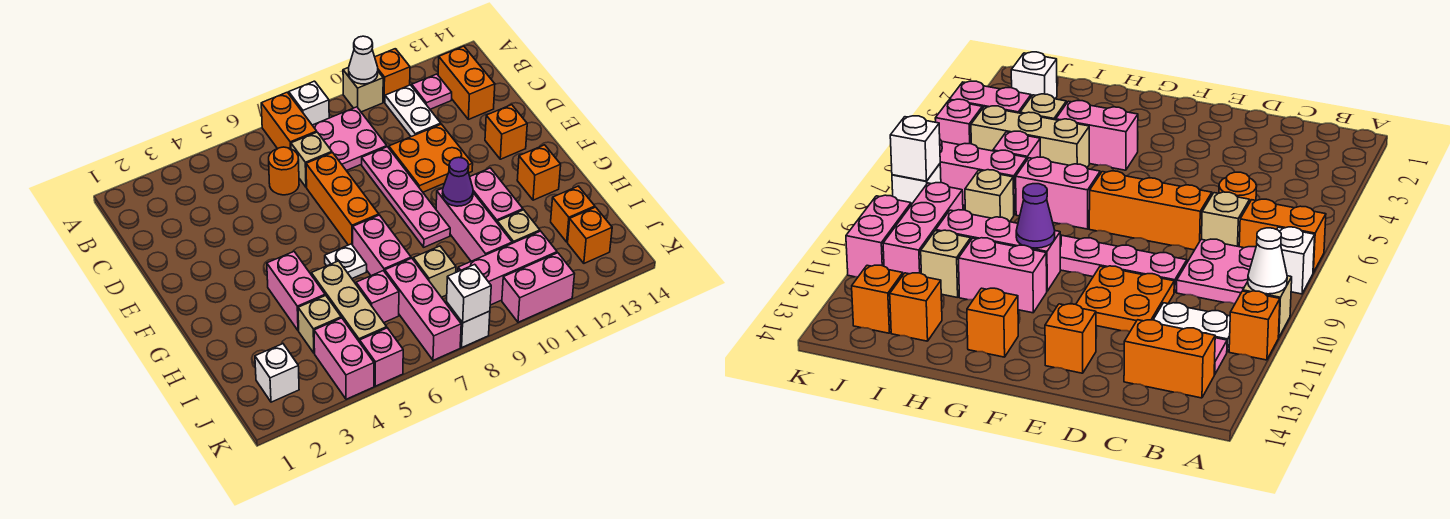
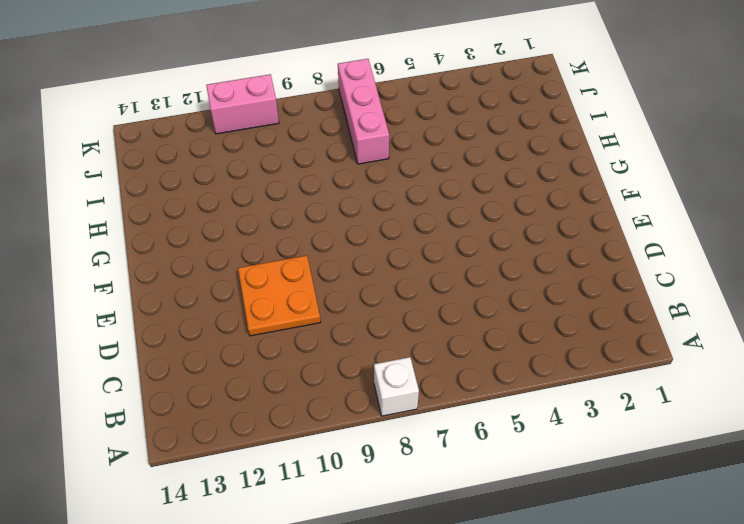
none -> orange 1x2 brick [261,92,317,149]
none -> tan 1x1 brick [343,67,383,112]
none -> orange 1x1 brick [375,49,410,102]
none -> pink 2x2 plate [312,107,387,171]

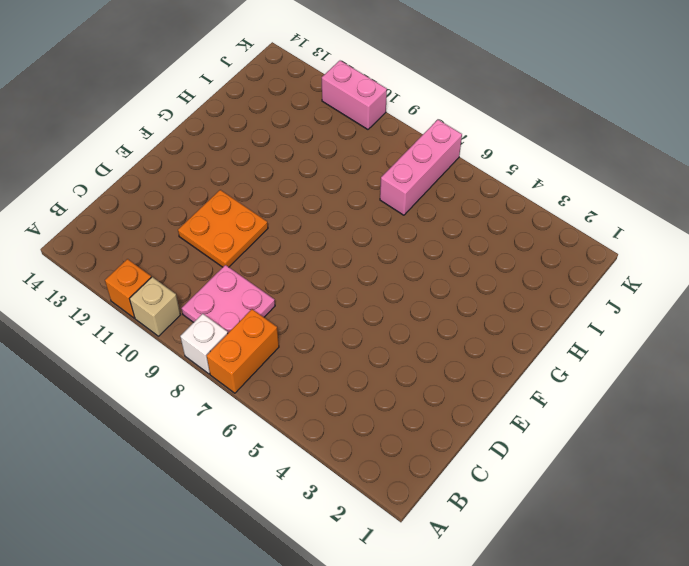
none -> white 1x2 plate [385,85,441,137]
none -> pink 1x1 plate [412,74,452,109]
none -> orange 1x2 brick [438,46,495,119]
none -> orange 1x1 round brick [269,147,299,195]

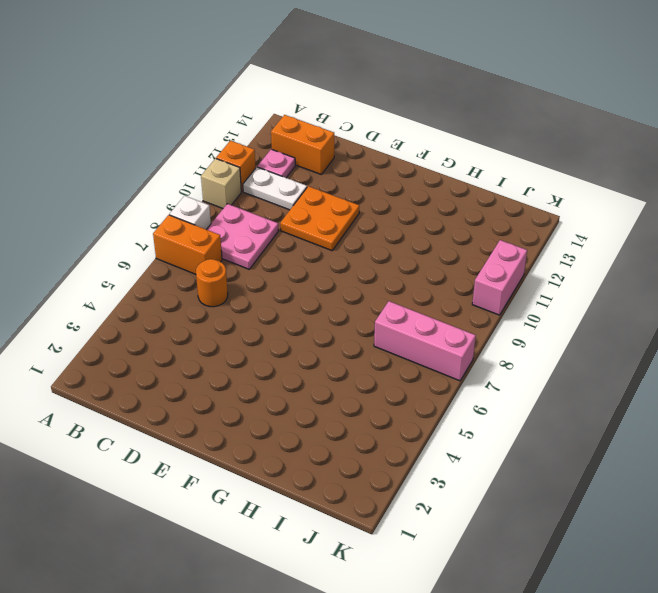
none -> tan 1x1 brick [291,132,332,187]
none -> orange 1x3 brick [306,153,379,245]
none -> pink 1x4 plate [362,147,450,247]
none -> orange 1x1 brick [485,105,527,159]

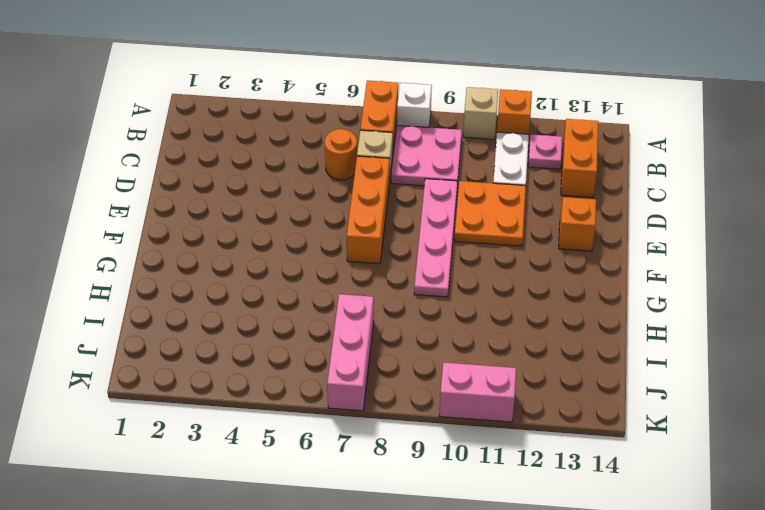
none -> pink 1x2 brick [267,252,325,331]
none -> white 1x1 plate [325,244,367,278]
none -> pink 1x2 brick [353,215,411,276]
none -> pink 1x3 brick [436,188,512,261]

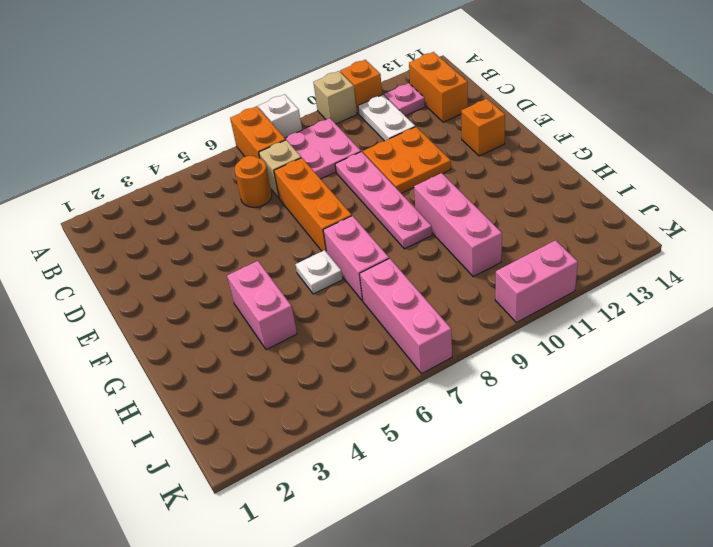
none -> pink 1x2 brick [470,168,523,222]
none -> orange 1x1 brick [517,145,561,200]
none -> tan 1x3 brick [311,261,387,342]
none -> tan 1x1 brick [298,296,341,353]

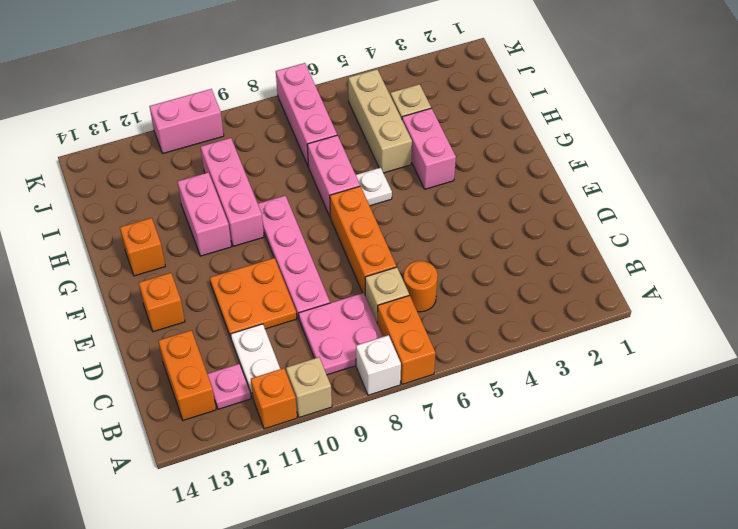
none -> pink 1x1 brick [356,271,399,322]
none -> tan 1x1 brick [413,246,456,297]
none -> tan 1x1 brick [497,210,540,243]
none -> orange 1x1 brick [551,186,595,242]

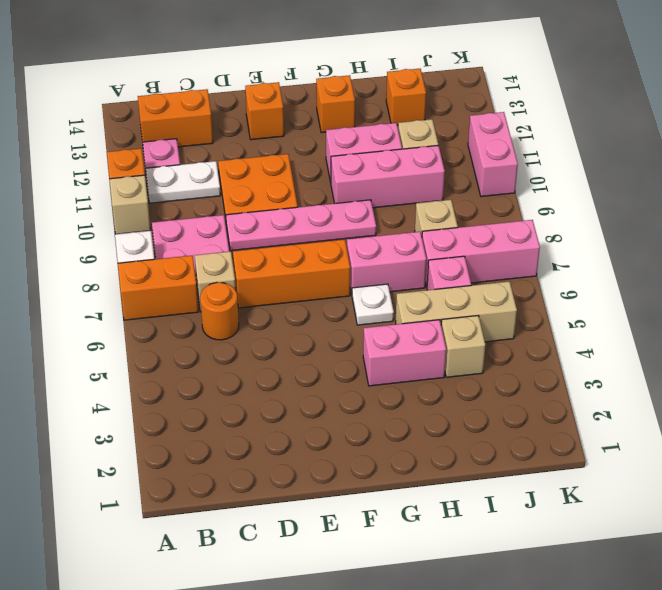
none -> white 1x1 brick [255,344,299,402]
none -> pink 1x2 brick [314,318,374,399]
none -> pink 1x3 brick [458,231,557,305]
none -> orange 1x1 brick [568,207,612,263]

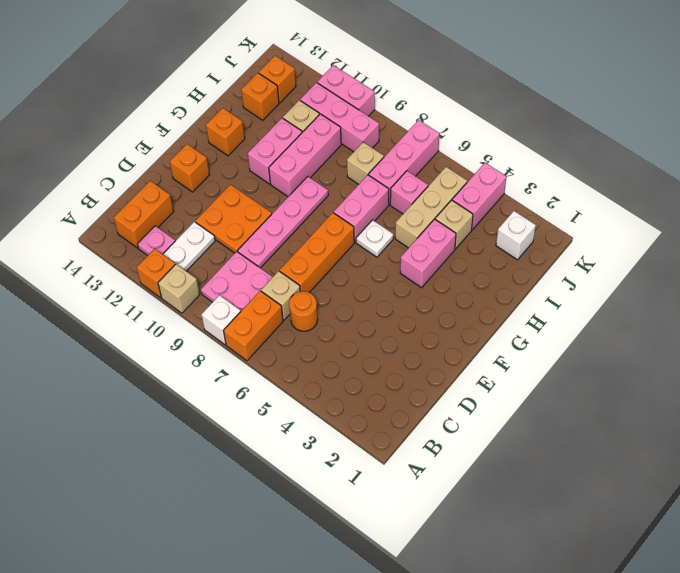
none -> pink 1x1 brick [360,328,403,386]
none -> white 1x1 brick [446,303,490,347]
none -> white 1x1 cone [349,36,378,84]
none -> purple 1x1 cone [442,157,473,206]

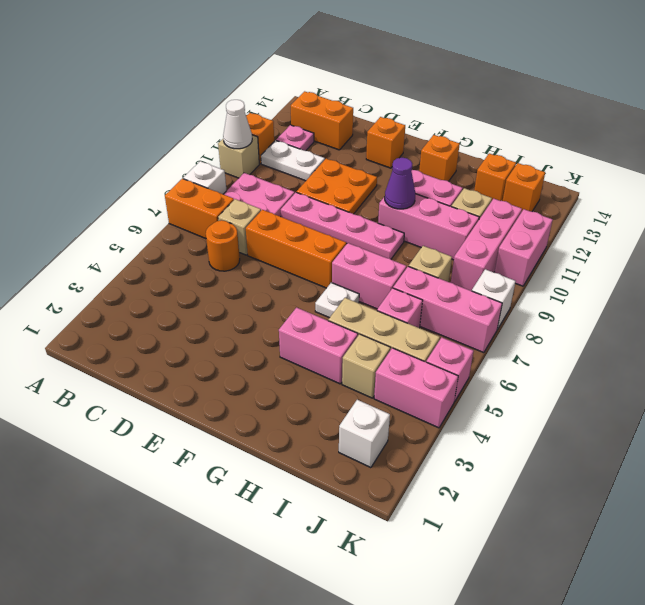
none -> white 1x1 brick [447,264,491,323]

